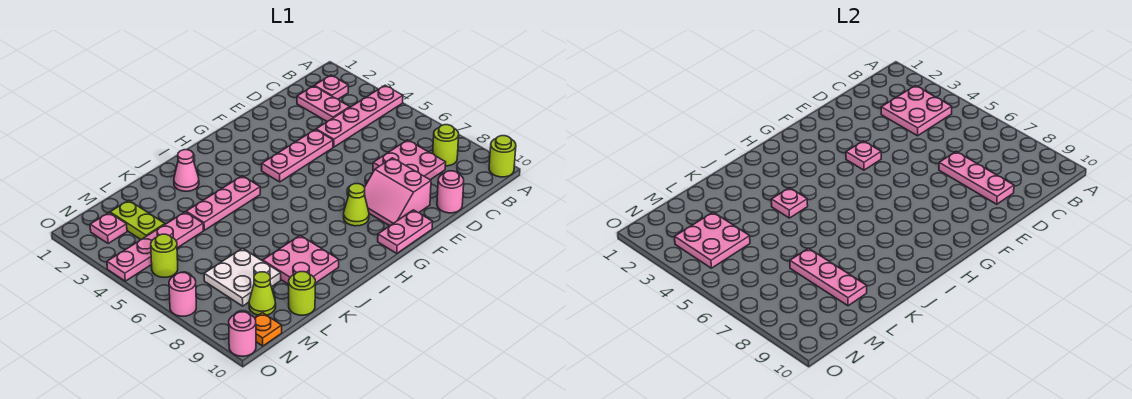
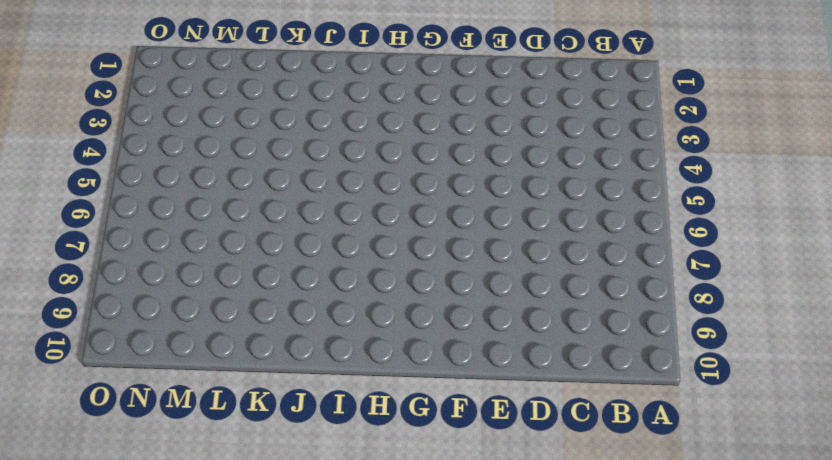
none -> pink 1x4 plate [316,85,403,147]
none -> lime 1x1 round brick [489,136,516,177]
none -> pink 1x1 plate [314,75,348,99]
none -> lime 1x1 round brick [433,125,459,166]

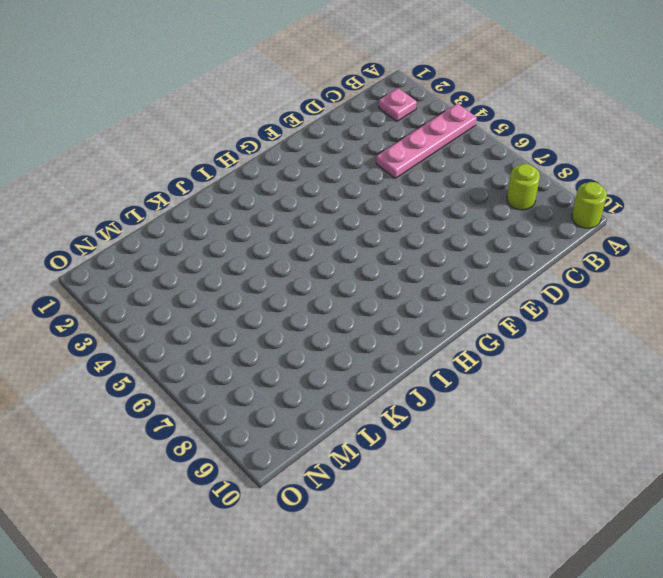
none -> pink 1x2 plate [297,86,350,122]
none -> pink 2x2 plate [373,140,446,180]
none -> pink 1x1 round brick [437,171,464,213]
none -> pink 1x3 plate [262,130,333,182]

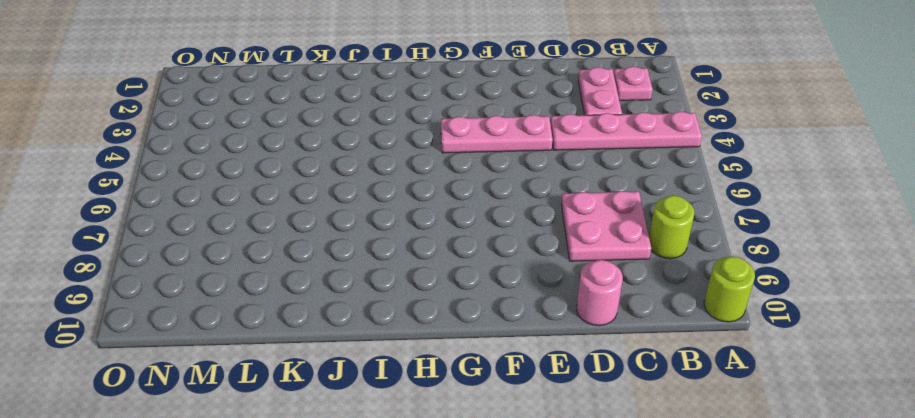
none -> pink 2x2 slope [365,158,431,226]
none -> pink 1x2 plate [378,210,433,253]
none -> lime 1x1 cone [344,184,369,226]
none -> pink 1x3 plate [186,176,260,230]

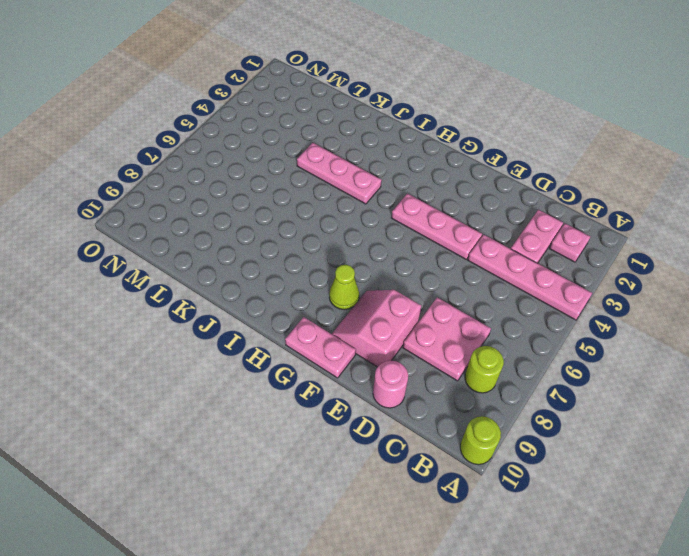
none -> pink 1x1 cone [174,150,199,191]
none -> pink 2x2 plate [263,235,339,284]
none -> pink 1x4 plate [107,212,203,281]
none -> white 2x2 plate [204,248,281,306]

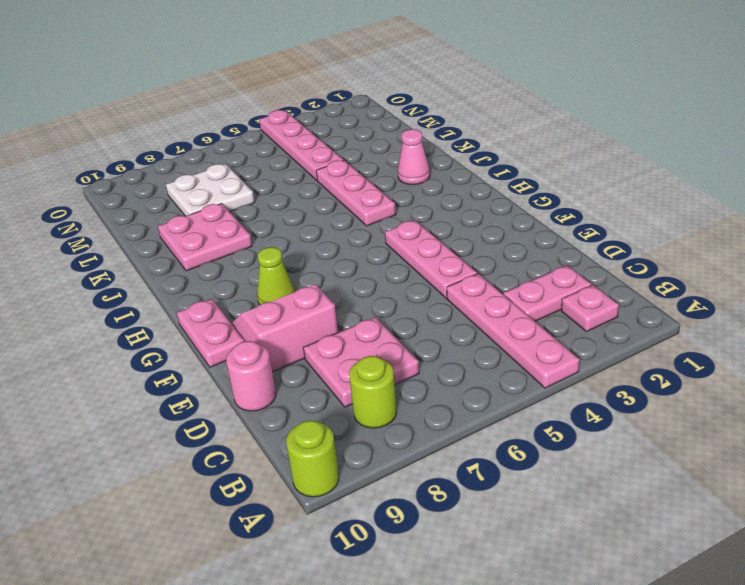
none -> lime 1x1 round brick [289,272,315,315]
none -> lime 1x2 plate [110,200,165,240]
none -> lime 1x1 cone [249,272,276,315]
none -> pink 1x1 plate [90,213,127,244]

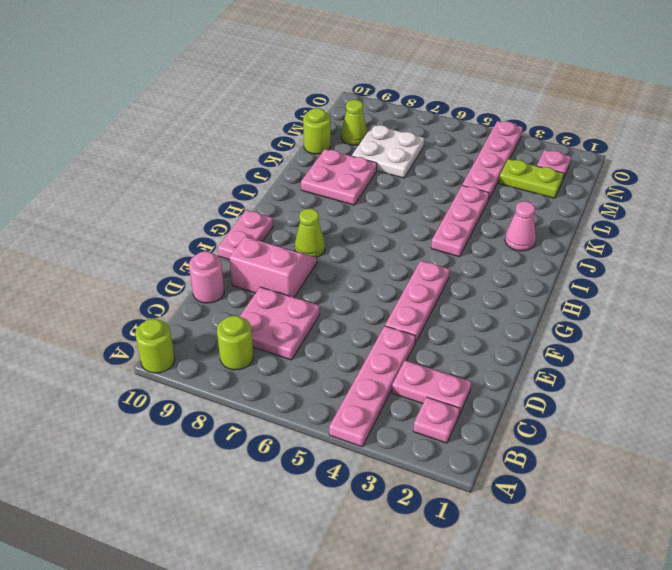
none -> lime 1x1 round brick [151,234,178,277]
none -> orange 1x1 plate [255,313,282,346]
none -> pink 1x1 round brick [169,273,196,316]
none -> pink 1x1 round brick [229,312,256,356]

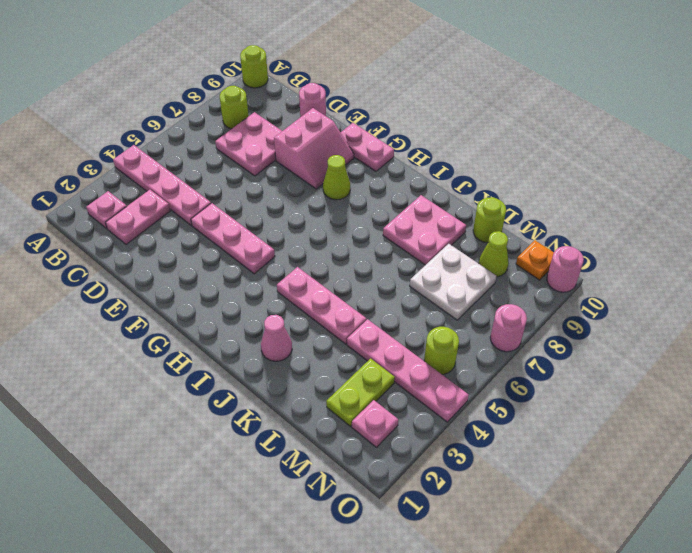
none -> pink 2x2 plate [881,86,952,136]
none -> pink 1x3 plate [939,152,1014,204]
none -> pink 1x1 plate [846,141,881,170]
none -> pink 1x1 plate [771,188,808,218]

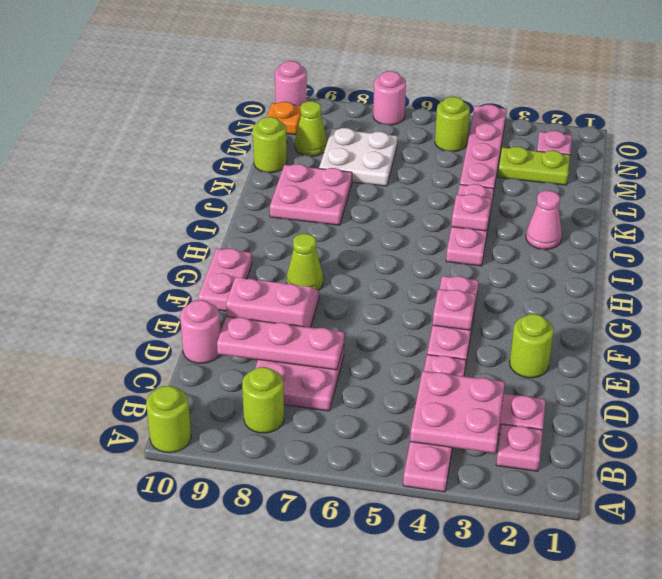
lime 1x1 round brick [510,314,554,378] -> none
none -> pink 1x3 plate [790,248,867,306]
none -> pink 2x2 plate [675,212,750,268]

